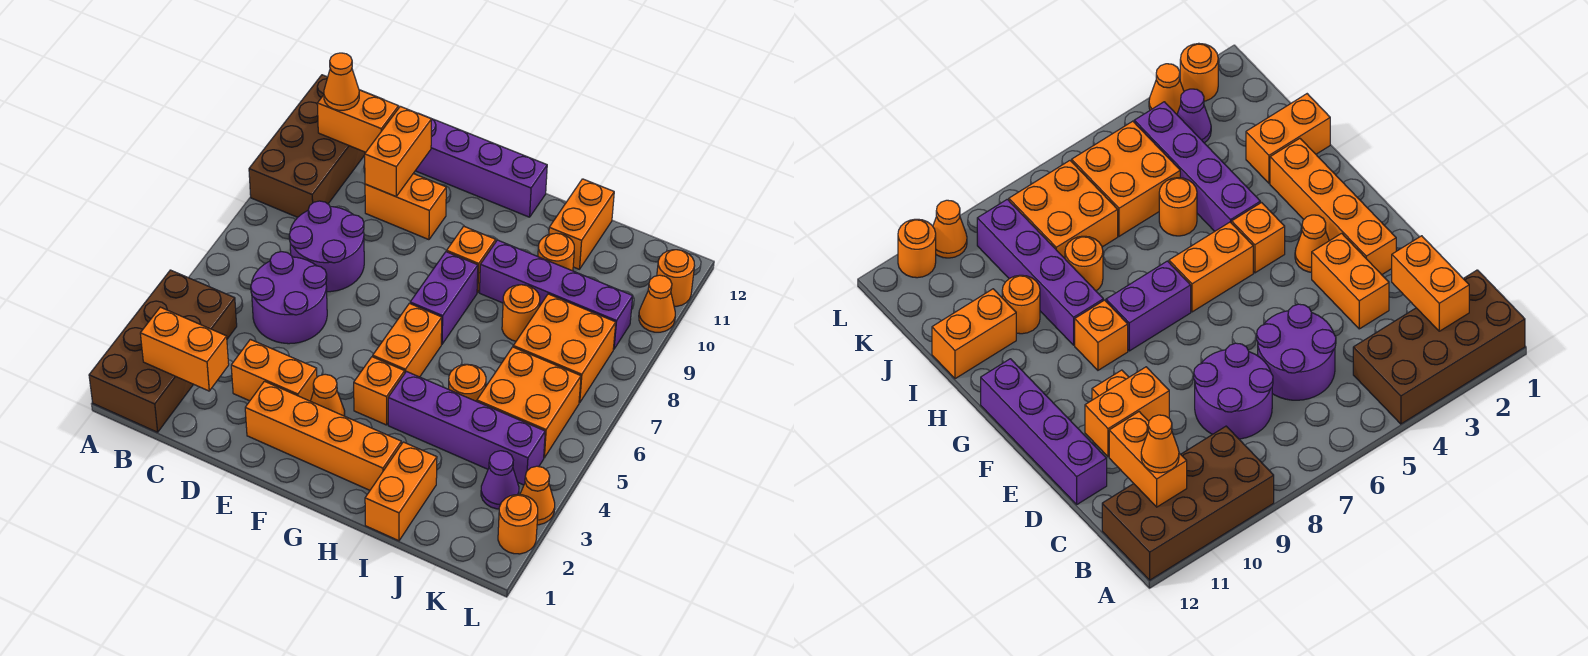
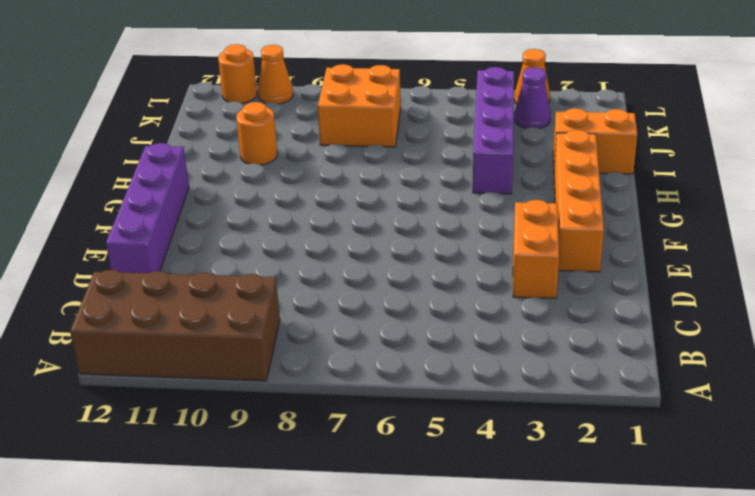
none -> brown 2x4 brick [89,270,237,432]
none -> purple 2x2 round brick [251,252,327,344]
none -> purple 2x2 round brick [289,201,364,292]
none -> orange 1x2 brick [365,174,446,240]

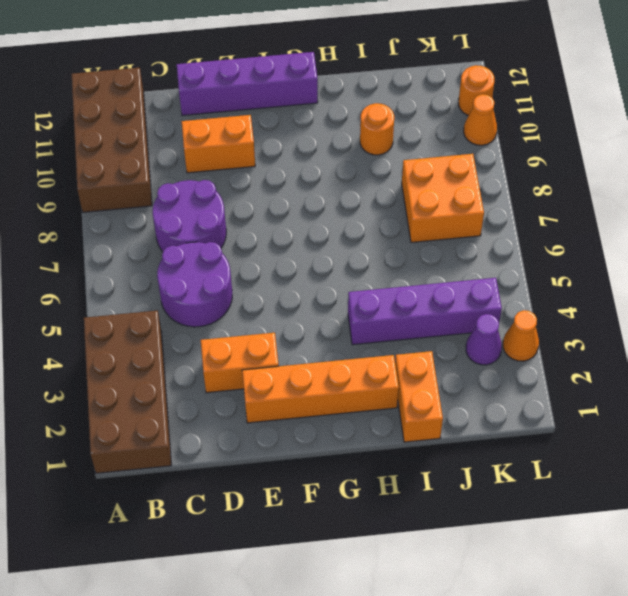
none -> orange 1x1 cone [311,374,345,416]
none -> orange 1x1 brick [354,357,405,425]
none -> orange 1x2 brick [373,303,442,377]
none -> purple 1x2 brick [410,252,478,344]

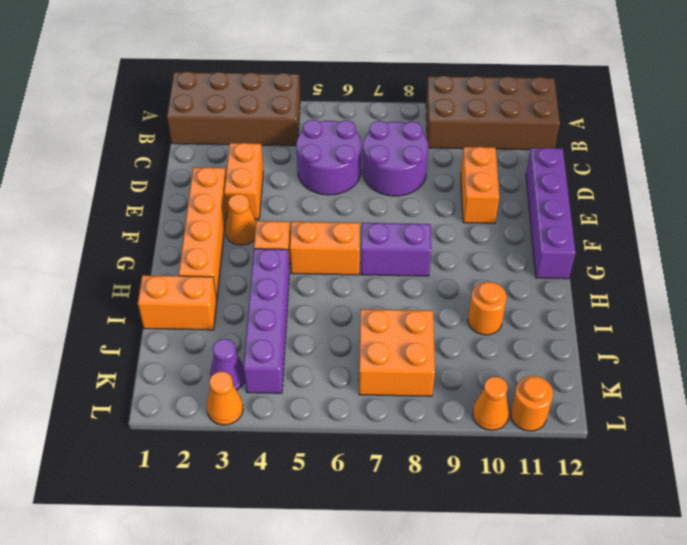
none -> orange 1x1 brick [447,226,496,293]
none -> purple 1x4 brick [480,240,633,349]
none -> orange 1x1 round brick [449,364,486,402]
none -> orange 1x1 round brick [502,285,540,341]

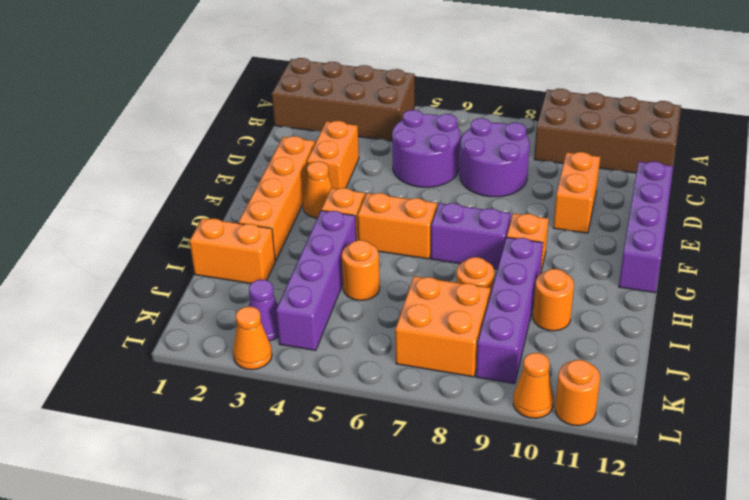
none -> orange 1x2 brick [549,179,614,269]
none -> orange 2x2 brick [477,347,581,458]
none -> orange 1x1 round brick [498,495,538,554]
none -> orange 1x2 brick [140,307,229,391]

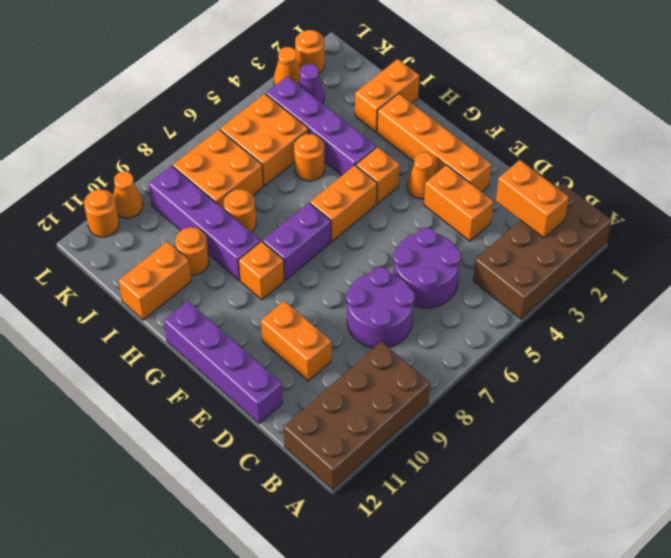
none -> orange 1x2 brick [317,90,399,152]
none -> orange 1x2 brick [365,106,432,197]
none -> orange 1x1 cone [324,53,359,110]

